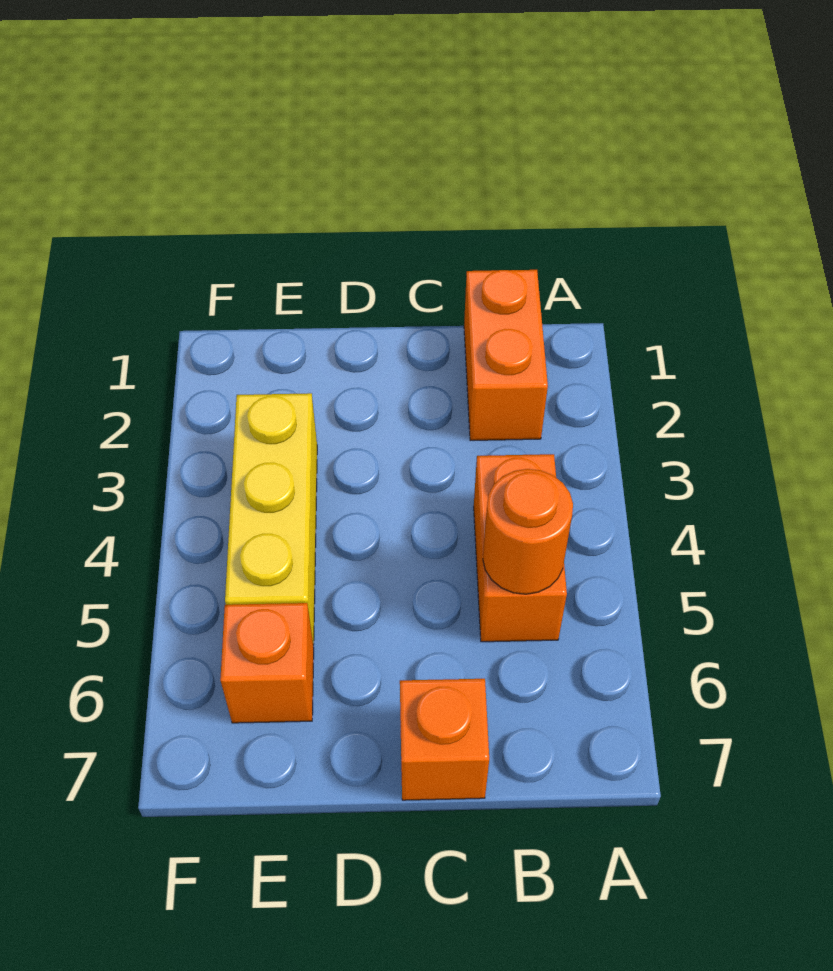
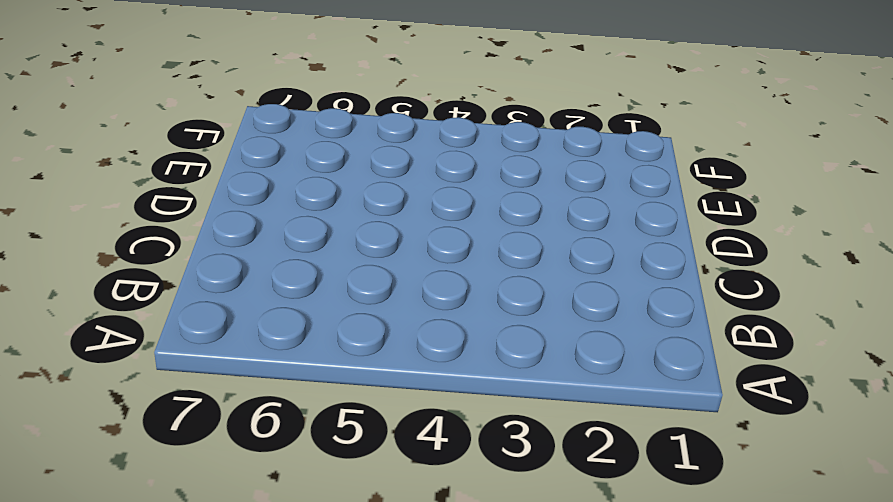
none -> orange 1x2 brick [464,270,548,441]
none -> orange 1x2 brick [474,454,567,642]

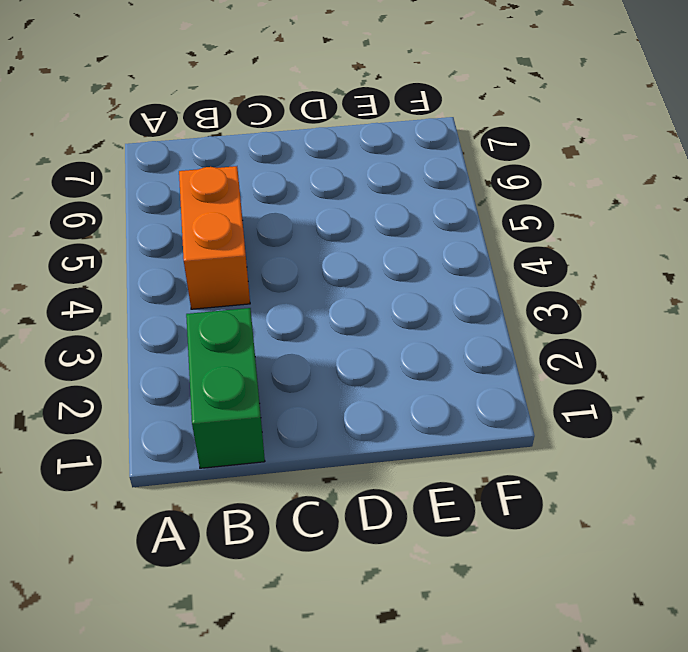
green 1x2 brick [186,308,265,468] -> orange 1x2 brick [464,270,548,441]
none -> orange 1x1 brick [400,679,489,800]
none -> yellow 1x3 brick [225,393,317,645]

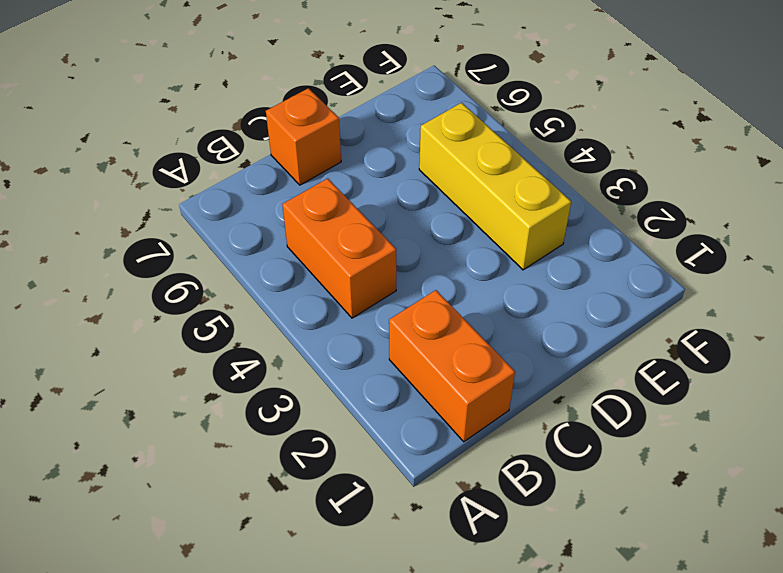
none -> orange 1x1 brick [220,603,314,723]
none -> orange 1x1 round brick [483,469,573,594]

